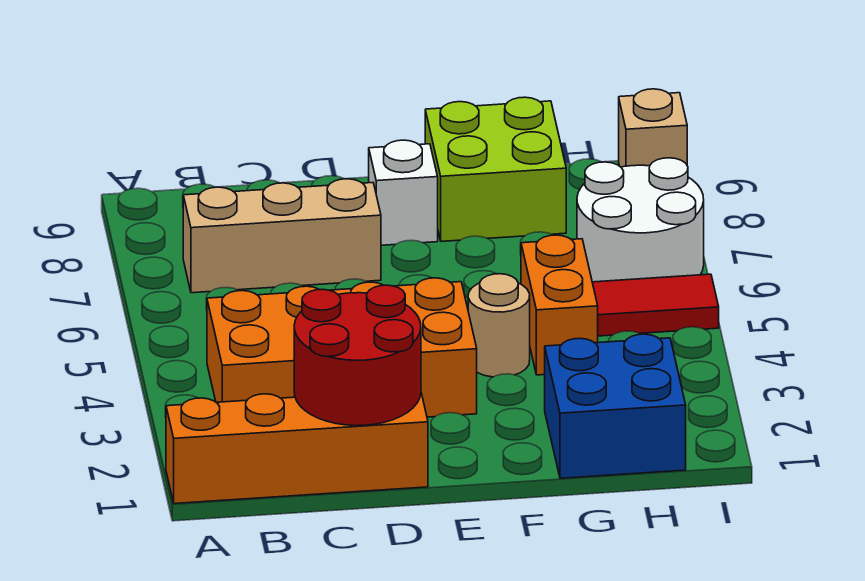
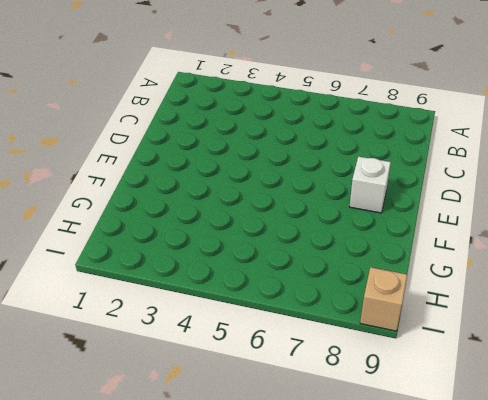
none -> orange 1x4 brick [166,393,428,504]
none -> orange 2x4 brick [207,278,477,417]
none -> tan 1x3 brick [183,179,381,293]

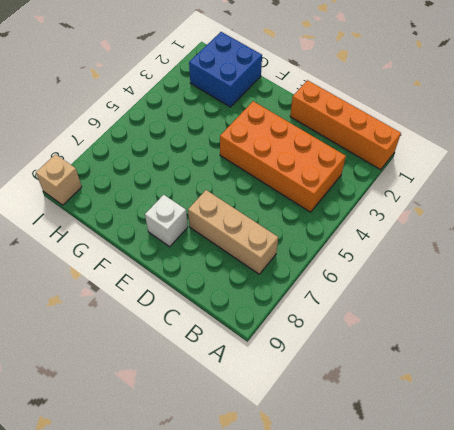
none -> tan 1x1 round brick [468,274,530,377]
none -> lime 2x2 brick [425,97,566,241]
none -> orange 1x2 brick [521,235,598,375]

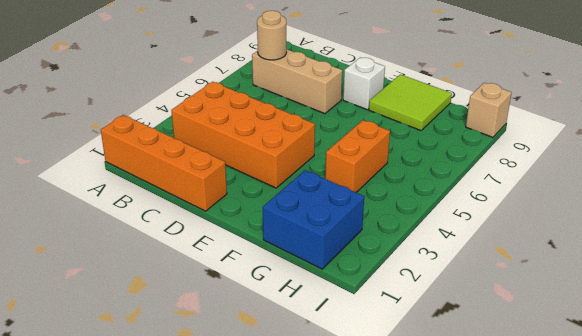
tan 1x1 round brick [257,11,287,60] -> tan 1x1 round brick moved to [468,274,530,377]
lime 2x2 tile [369,74,452,131] -> lime 2x2 brick [425,97,566,241]
none -> red 1x2 tile [592,274,719,336]
none -> white 2x2 round brick [577,158,704,282]
none -> red 2x2 round brick [294,285,421,426]

